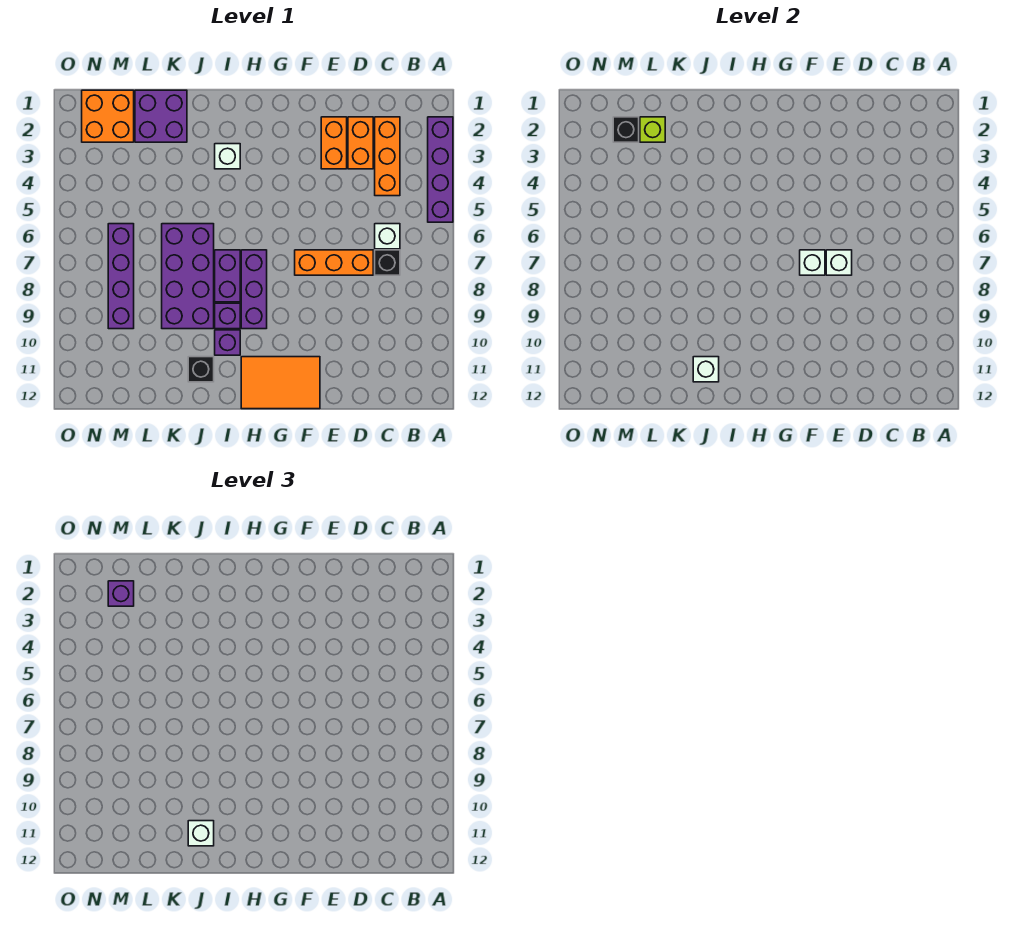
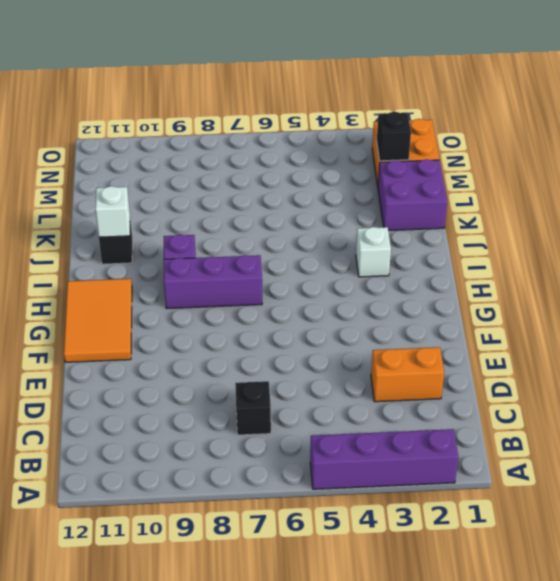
none -> orange 1x3 brick [375,117,400,196]
none -> white 1x1 brick [375,224,400,249]
none -> orange 1x3 brick [295,250,373,275]

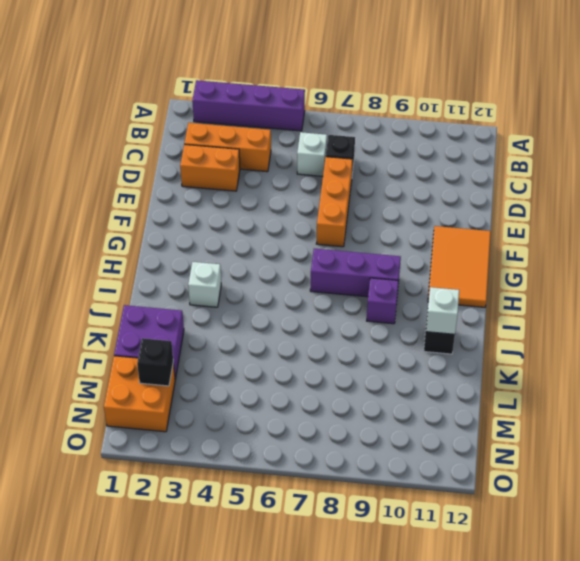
none -> orange 1x2 brick [321,117,347,169]
none -> purple 1x2 brick [215,250,240,302]
none -> purple 1x1 brick [215,330,240,355]

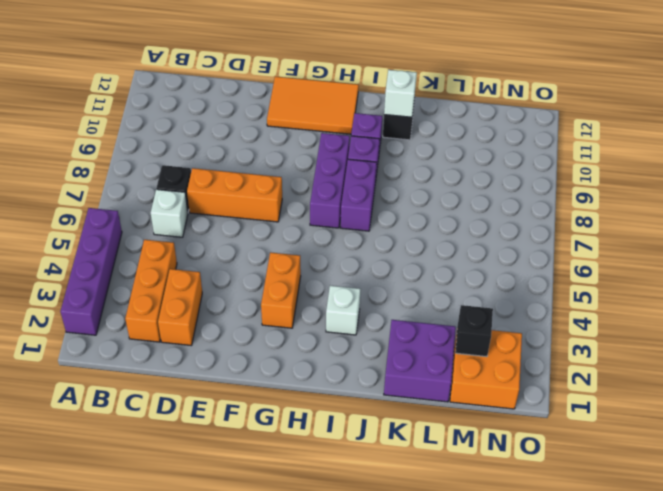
orange 1x2 brick [261,252,301,328] -> orange 1x2 brick moved to [321,117,347,169]
none -> purple 2x4 brick [162,224,214,329]
none -> purple 1x4 brick [108,224,134,329]
none -> white 1x1 brick [826,250,852,275]

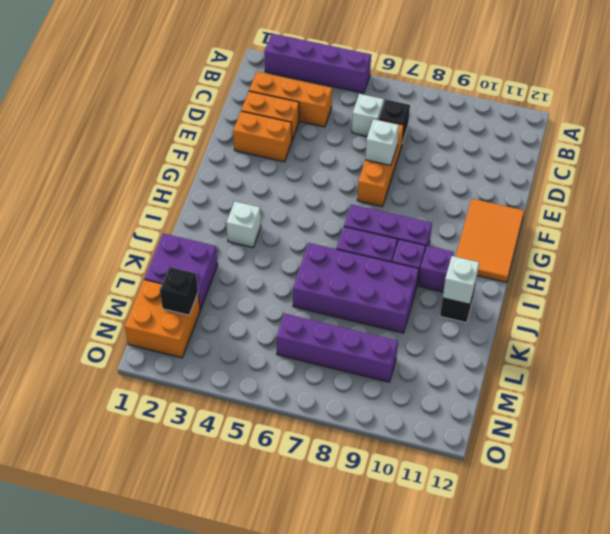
none -> white 1x1 brick [800,250,825,275]
none -> lime 1x1 brick [640,117,665,142]
none -> white 1x1 brick [188,821,214,846]

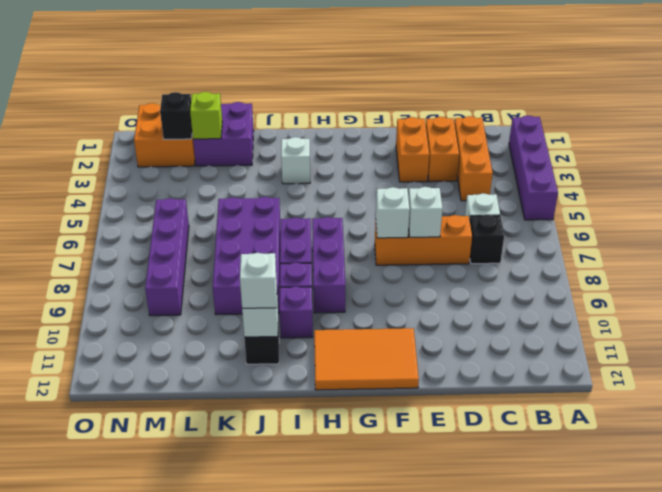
none -> purple 1x1 brick [108,581,134,606]

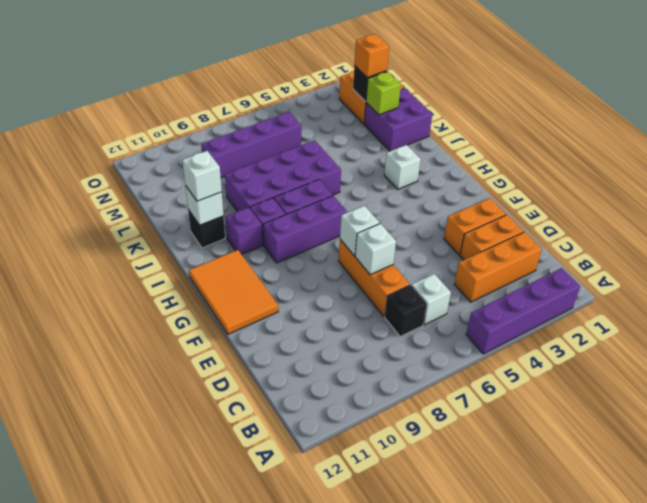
orange 1x1 brick [354,34,389,78] -> purple 1x1 brick [108,581,134,606]

